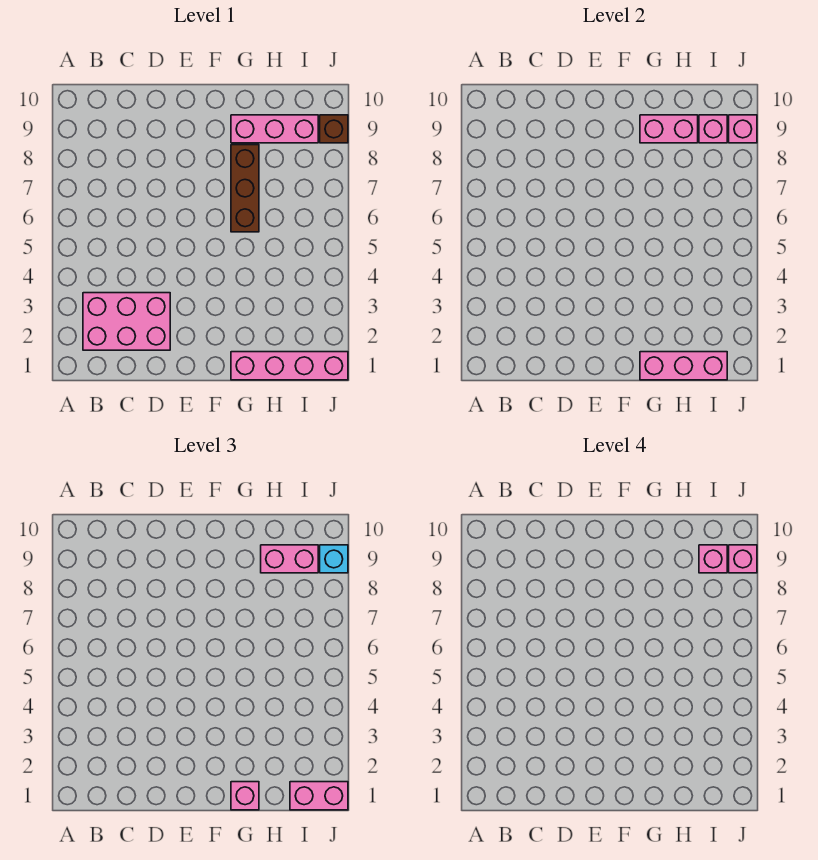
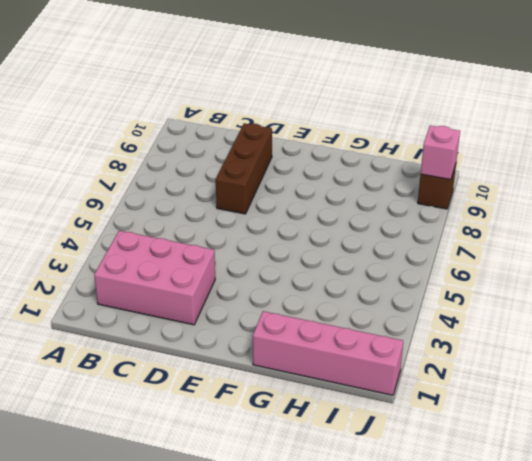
brown 1x3 brick [216,123,272,214] -> brown 1x3 brick moved to [231,145,259,232]
none -> pink 1x3 brick [231,115,318,143]
none -> pink 1x3 brick [640,352,727,380]
none -> pink 1x2 brick [640,115,698,143]

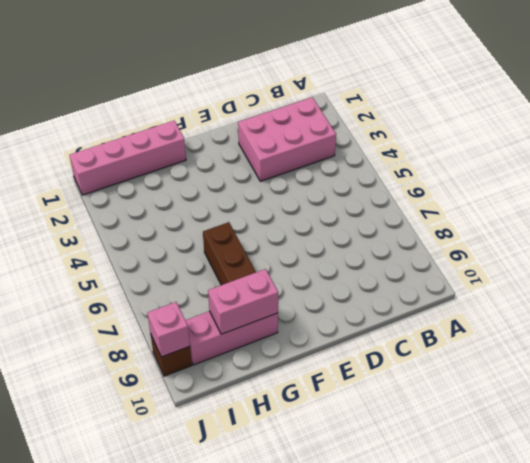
none -> pink 1x3 brick [640,352,727,380]
none -> pink 1x1 brick [699,115,727,143]
none -> pink 1x1 brick [231,782,259,810]

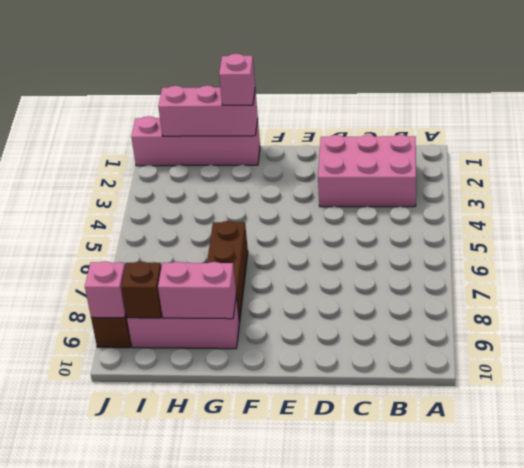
brown 1x1 brick [121,262,162,318] -> pink 1x1 brick [699,115,727,143]
none -> pink 1x2 brick [261,545,318,573]
none -> pink 1x2 brick [290,782,348,810]
none -> cyan 1x1 brick [320,545,348,573]

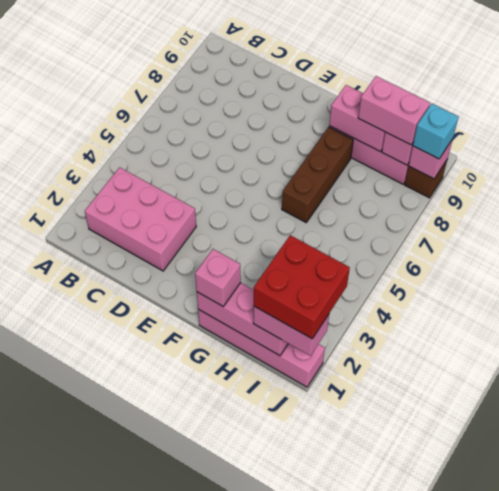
red 2x2 brick [254,235,350,339] -> none
none -> pink 1x1 brick [699,545,727,573]
none -> pink 1x1 brick [729,545,757,573]

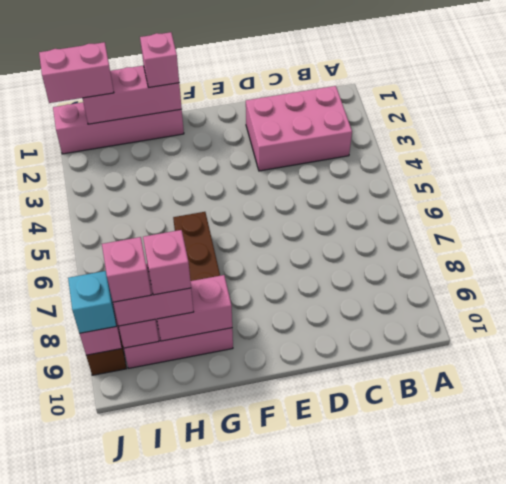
pink 1x1 brick [143,230,191,295] -> pink 1x1 brick moved to [729,545,757,573]

